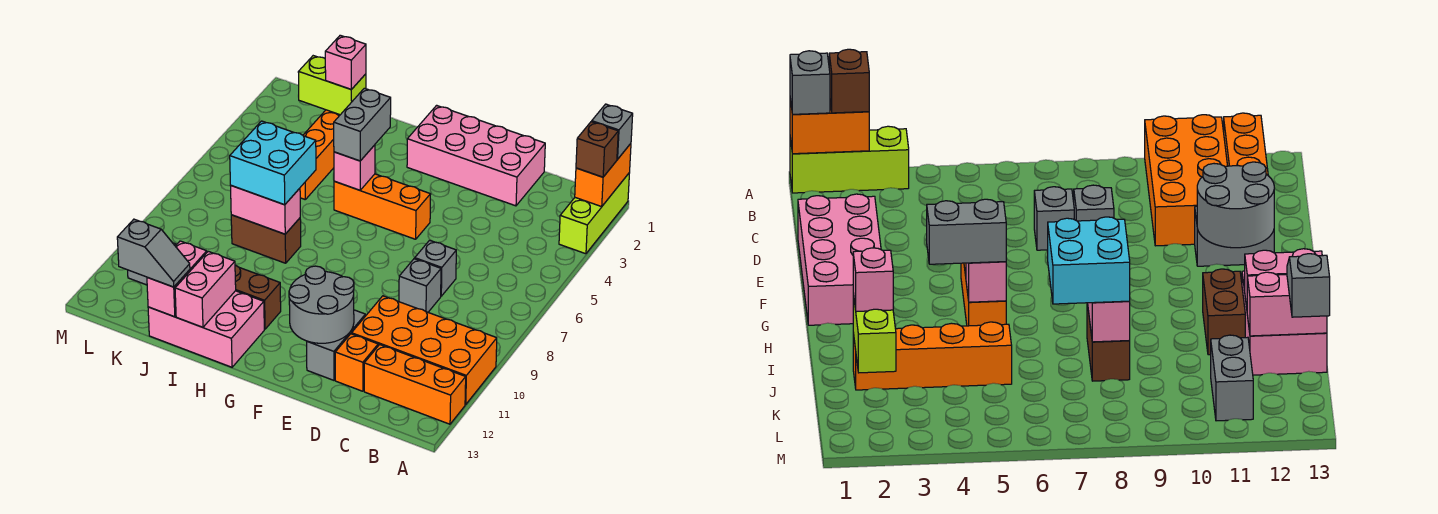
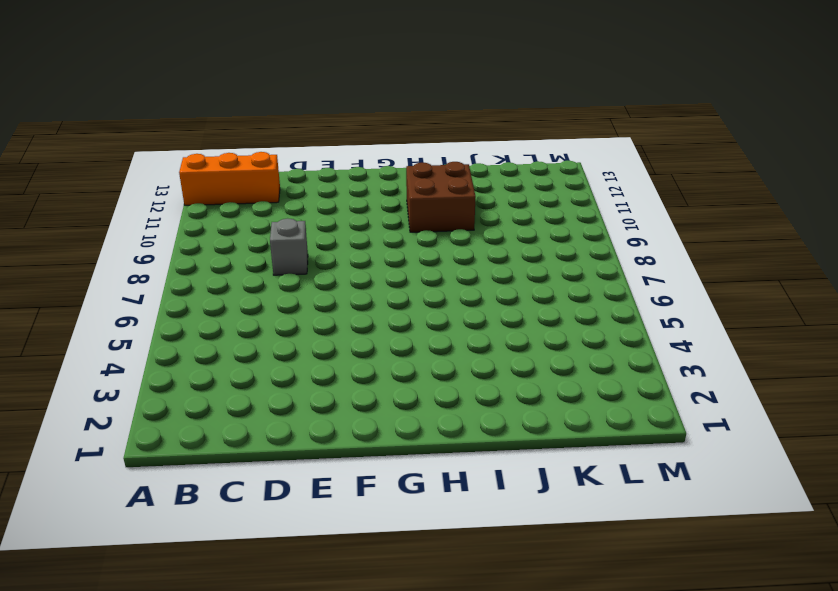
brown 2x2 brick [406,162,476,232] -> brown 1x2 brick [235,265,281,329]
none -> lime 1x3 brick [559,174,629,254]
none -> orange 2x4 brick [352,296,497,404]
none -> pink 2x4 brick [407,105,545,206]

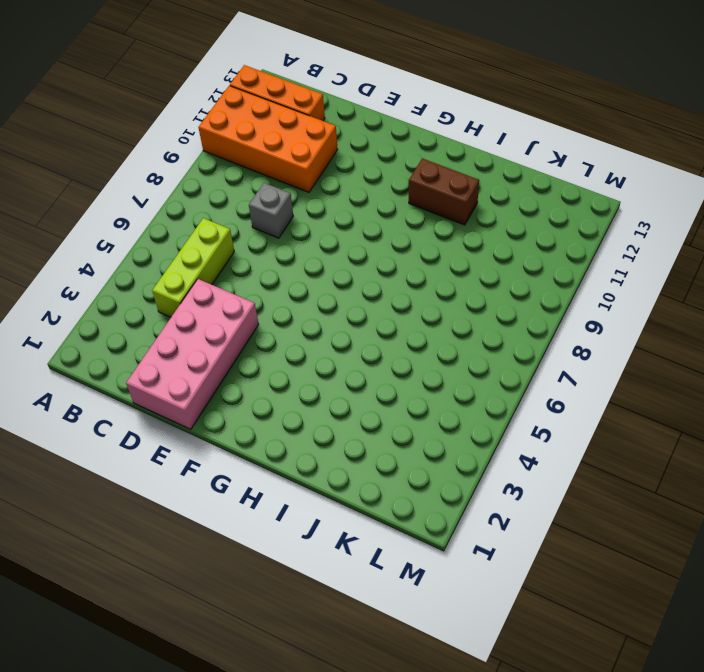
lime 1x3 brick [152,218,234,317] -> lime 1x3 brick moved to [559,174,629,254]
pink 2x4 brick [126,279,259,429] -> pink 2x4 brick turned to [407,105,545,206]
none -> grey 1x1 brick [415,240,456,296]
none -> orange 1x1 brick [335,334,378,391]
none -> grey 1x2 brick [307,310,365,380]

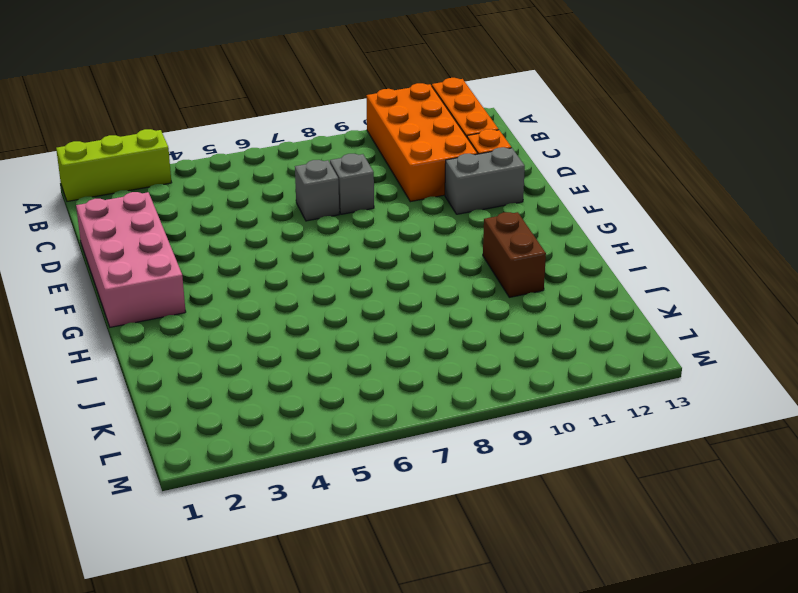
none -> orange 1x3 brick [334,174,431,239]
none -> pink 2x3 brick [148,291,264,367]
none -> brown 1x2 brick [231,215,301,263]

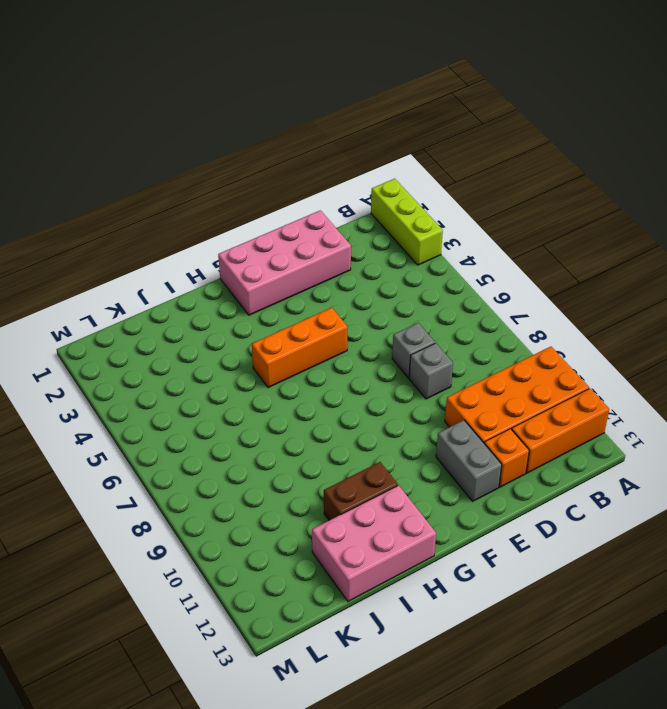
none -> brown 1x2 brick [231,215,301,263]
none -> orange 1x4 brick [300,110,340,200]
none -> grey 1x2 brick [1211,335,1253,421]

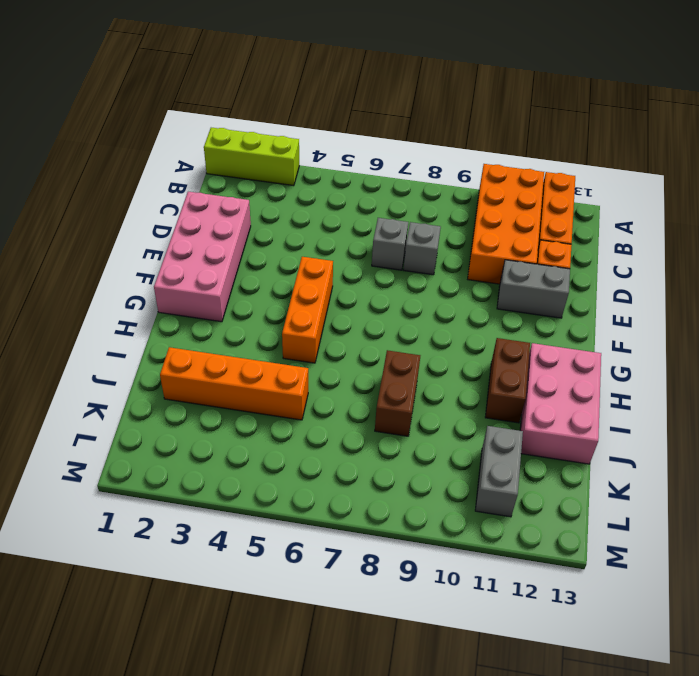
none -> orange 1x2 brick [575,144,631,207]
none -> grey 2x2 round brick [289,266,354,343]
none -> pink 1x1 brick [334,145,375,190]

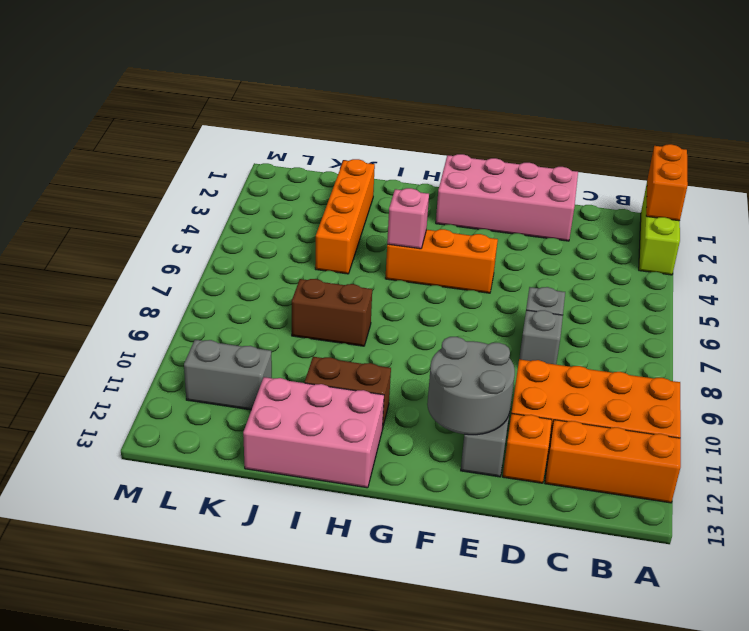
none -> pink 1x2 brick [231,186,300,234]
none -> pink 1x2 brick [175,251,236,327]
none -> lime 1x2 brick [298,56,366,115]

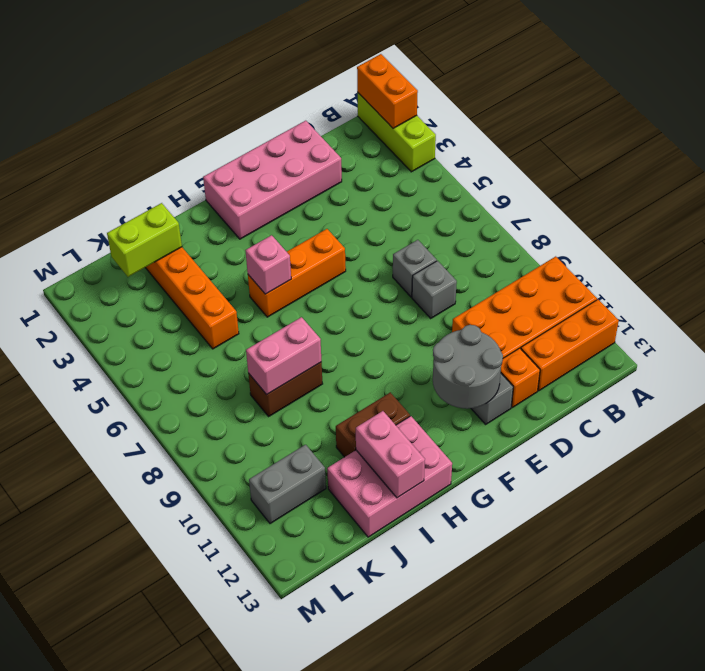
none -> pink 1x2 brick [147,241,207,317]
none -> grey 1x1 brick [592,104,633,159]
none -> brown 1x1 brick [576,122,618,177]

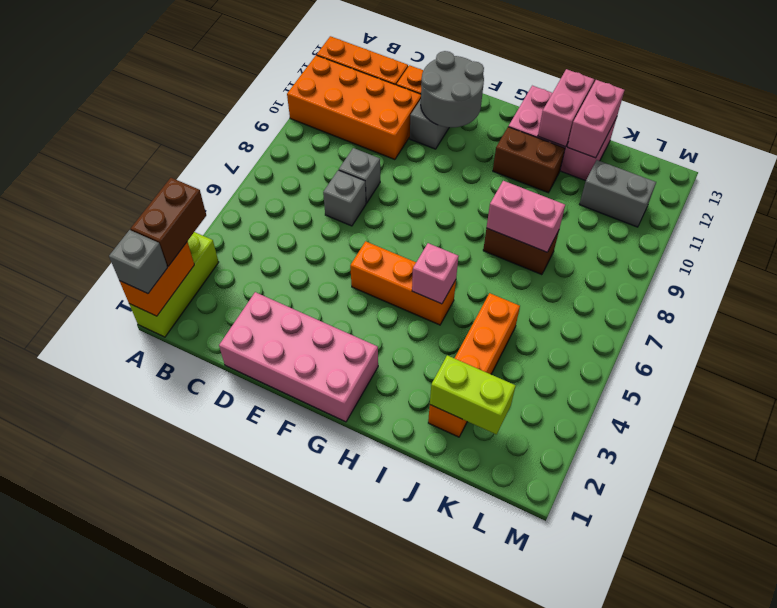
brown 1x2 brick [131,178,206,266] -> brown 1x1 brick [576,122,618,177]
none -> grey 1x2 brick [334,88,391,161]
none -> cyan 2x2 brick [230,121,316,205]
none -> pink 1x1 brick [325,35,366,89]

